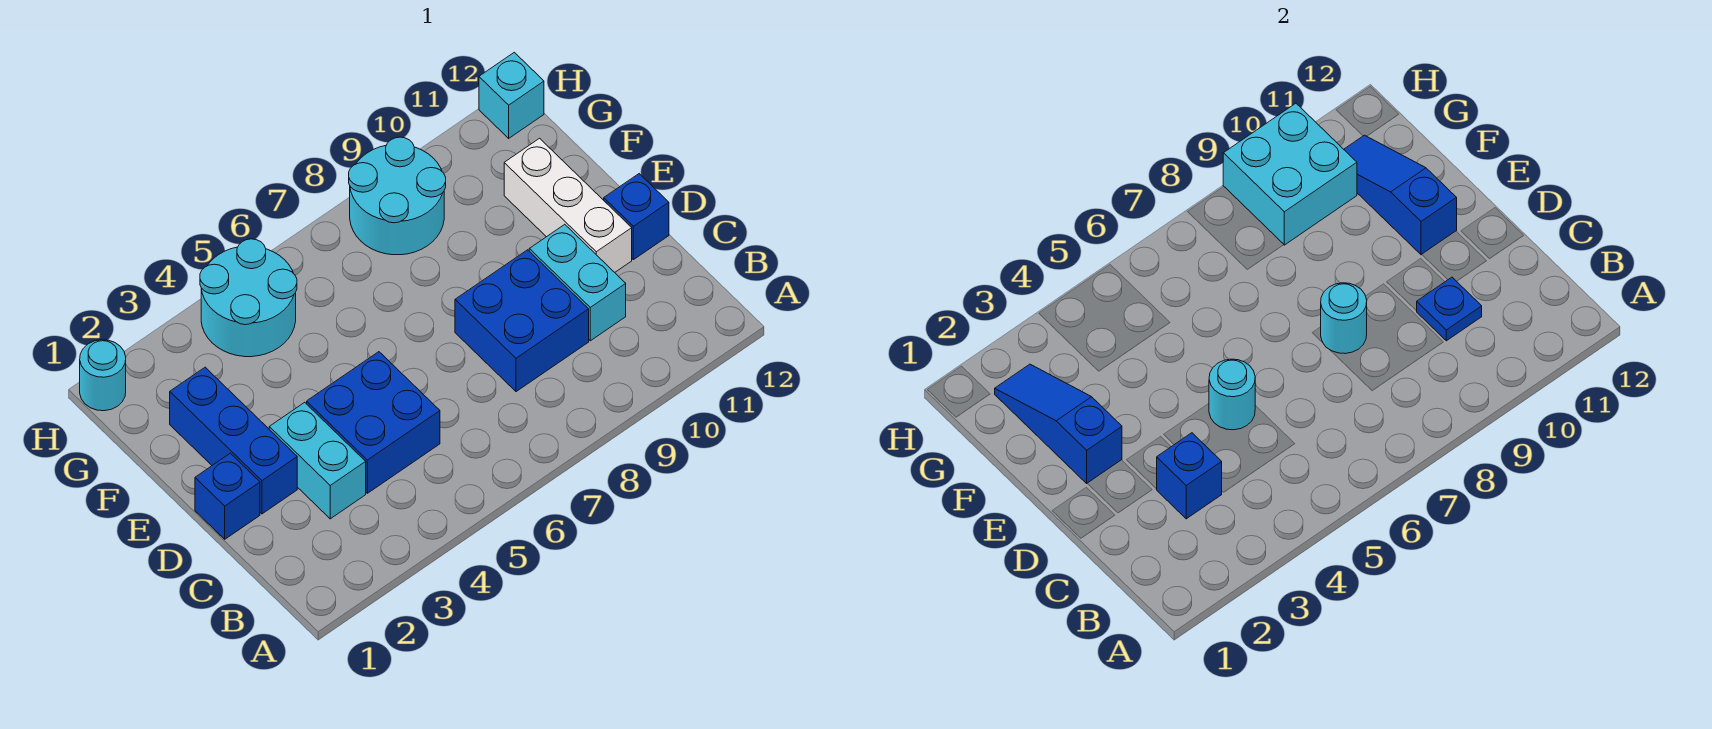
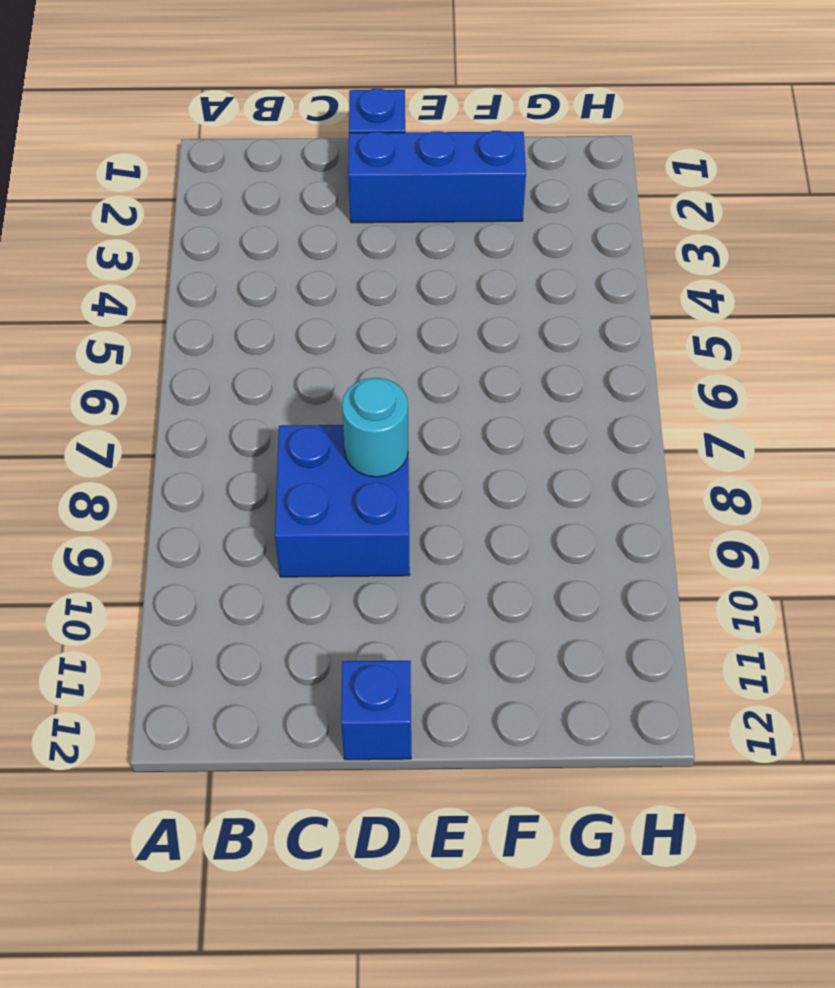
none -> cyan 1x2 brick [269,402,366,519]
none -> blue 2x2 brick [307,352,440,493]
none -> cyan 1x2 brick [529,224,626,341]

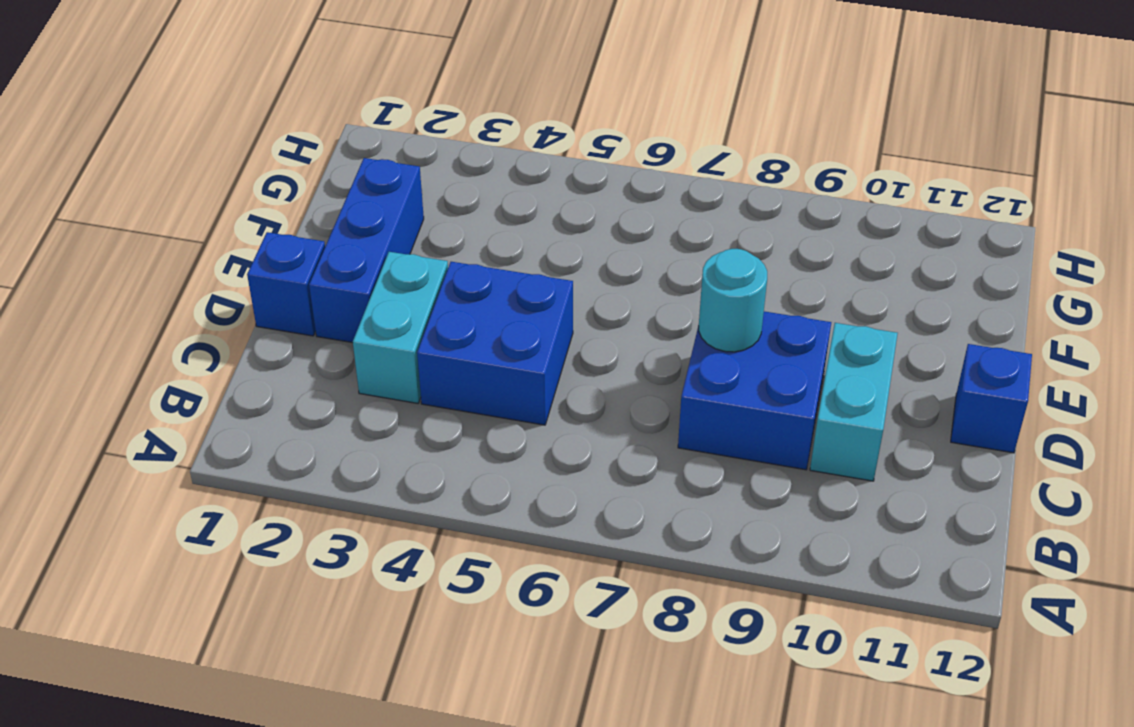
none -> white 1x3 brick [504,138,632,272]
none -> cyan 2x2 round brick [200,239,297,357]
none -> cyan 2x2 round brick [349,137,446,255]

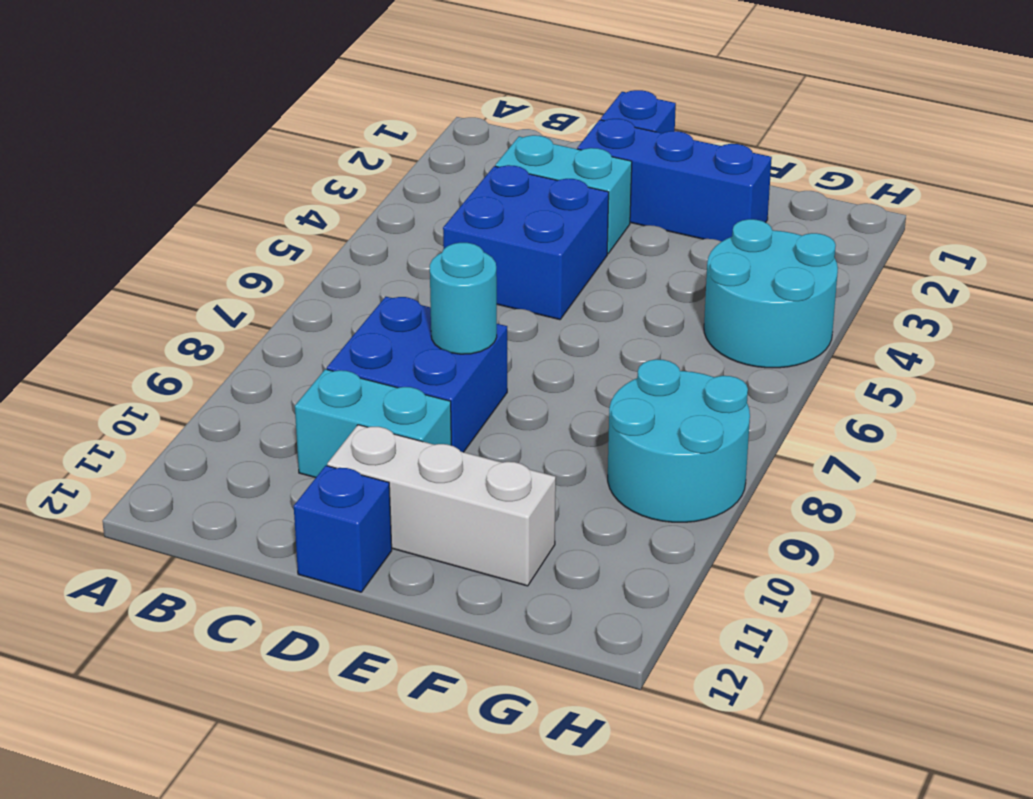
none -> cyan 1x1 round brick [80,340,126,411]
none -> cyan 1x1 brick [479,52,544,138]
none -> blue 1x1 brick [1157,433,1222,519]

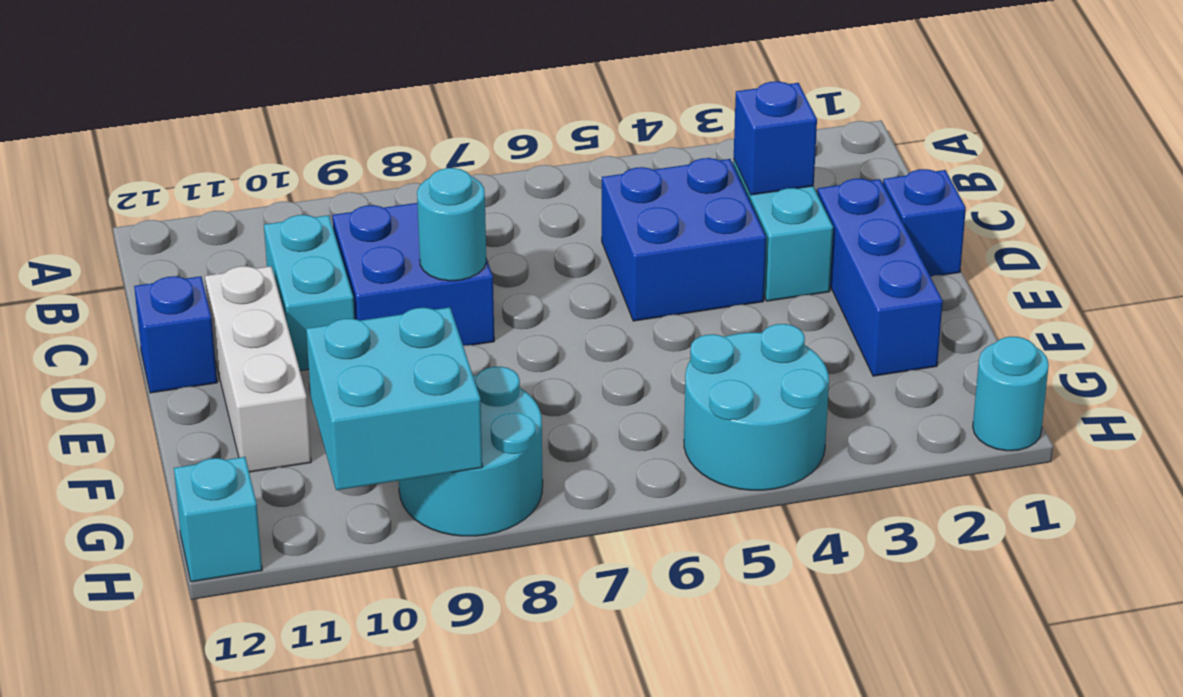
none -> blue 1x1 plate [1417,277,1482,341]
none -> cyan 1x1 round brick [1209,359,1255,430]
none -> blue 1x3 slope [995,364,1122,483]

